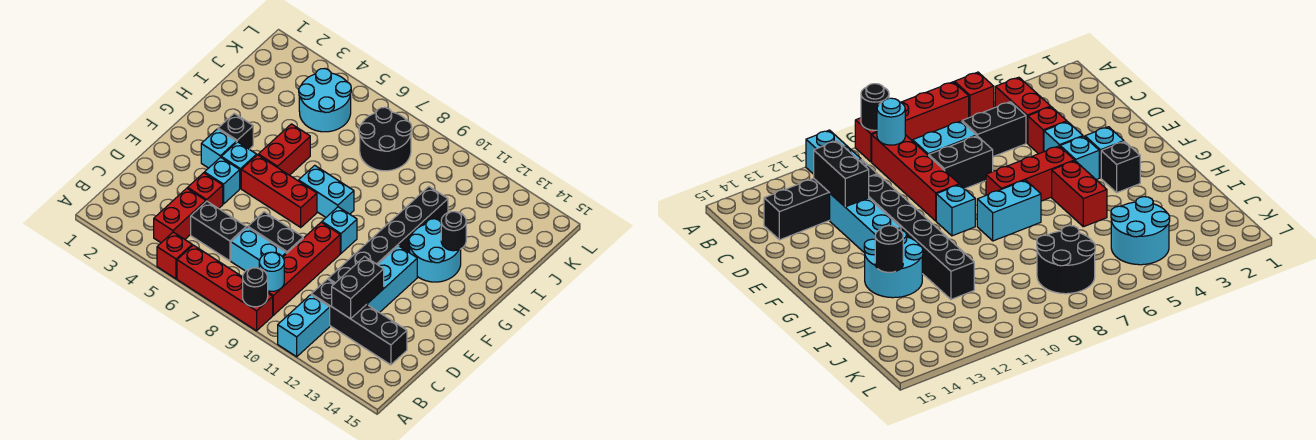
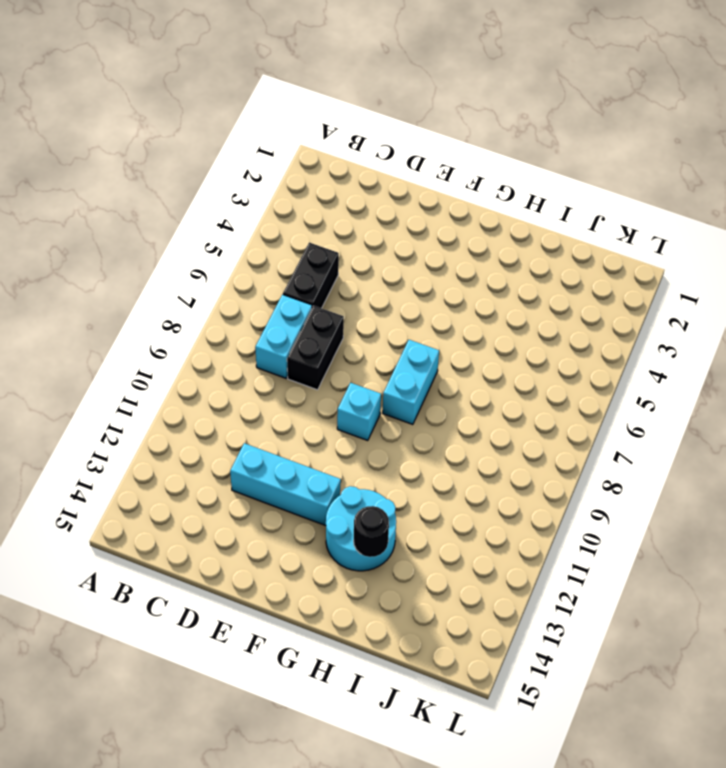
none -> red 1x1 brick [157,232,192,279]
none -> red 1x4 brick [177,245,273,331]
none -> cyan 1x2 brick [278,295,330,357]

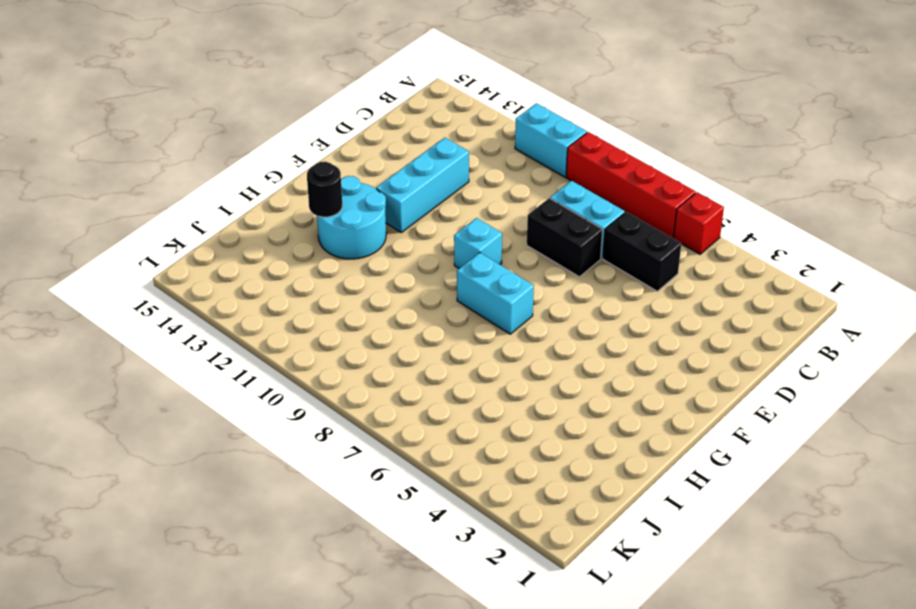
cyan 1x2 brick [515,103,587,177] -> cyan 1x2 brick turned to [278,295,330,357]
none -> red 1x2 brick [154,188,206,243]
none -> red 1x4 brick [268,222,340,315]
none -> black 1x4 brick [311,279,407,365]

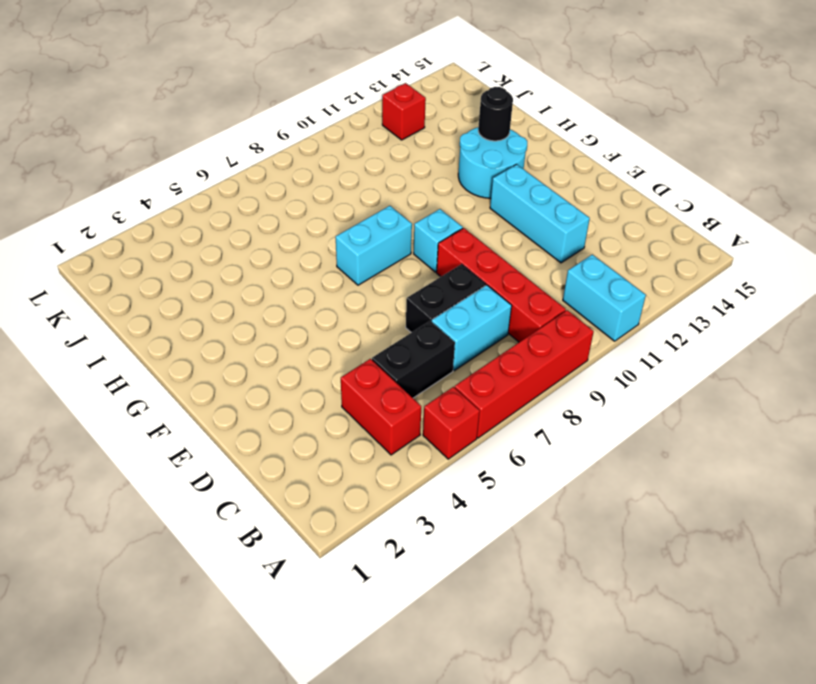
red 1x1 brick [382,83,426,140] -> red 1x1 brick moved to [188,173,223,209]
none -> black 1x4 brick [311,279,407,365]
none -> black 1x6 brick [328,187,448,284]
none -> cyan 1x1 brick [204,157,240,204]

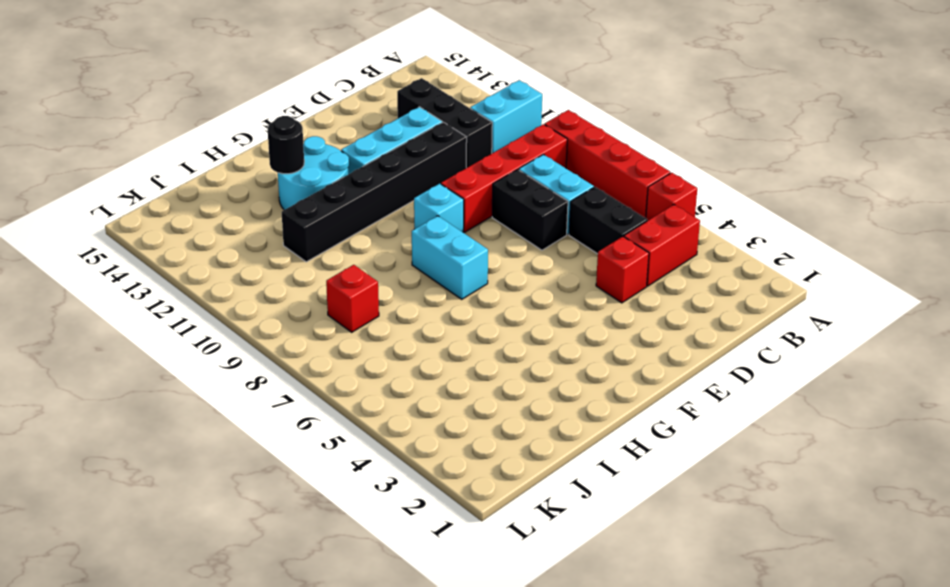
black 1x3 brick [397,78,492,168] -> black 1x4 brick [311,279,407,365]
red 1x1 brick [326,265,379,332] -> black 2x2 round brick [359,107,412,171]
none -> cyan 1x1 brick [204,157,240,204]
none -> cyan 1x1 brick [201,129,236,168]
none -> cyan 1x1 brick [221,142,257,189]

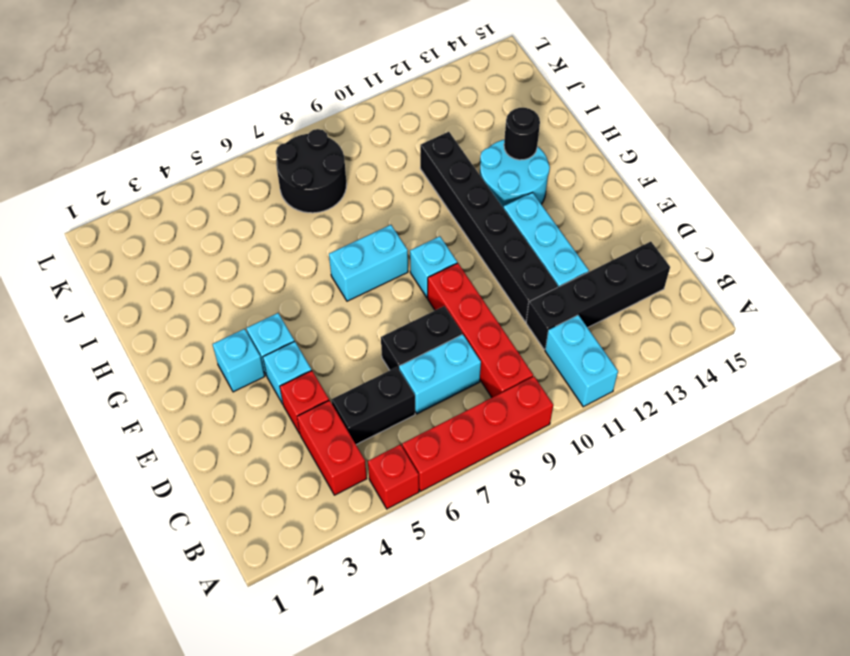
none -> red 1x3 brick [241,155,317,227]
none -> black 1x1 brick [218,113,253,149]
none -> red 1x2 brick [258,124,310,175]

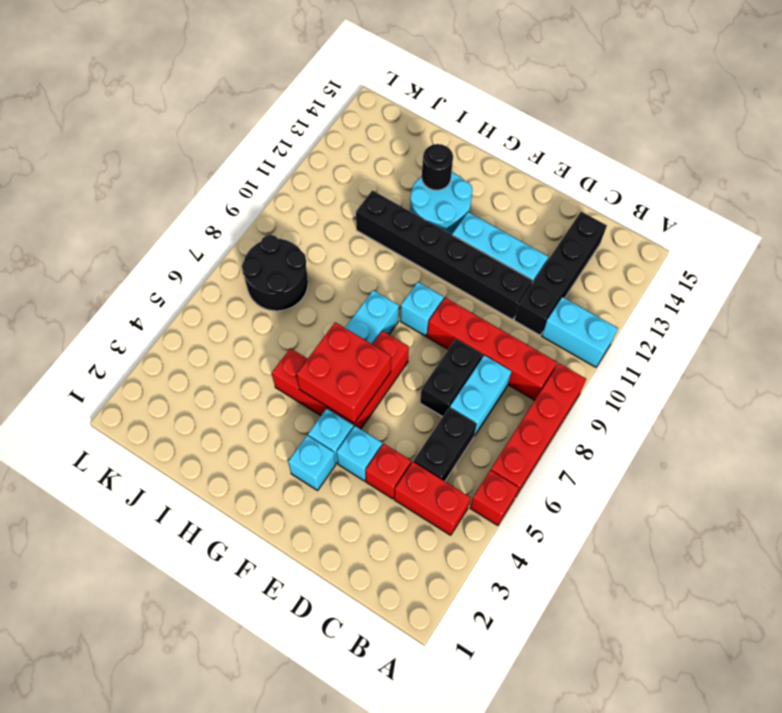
red 2x2 brick [297,322,391,423] -> none
none -> black 1x1 brick [218,113,253,149]
none -> cyan 2x2 round brick [299,69,351,132]
none -> black 1x1 round brick [243,268,268,307]

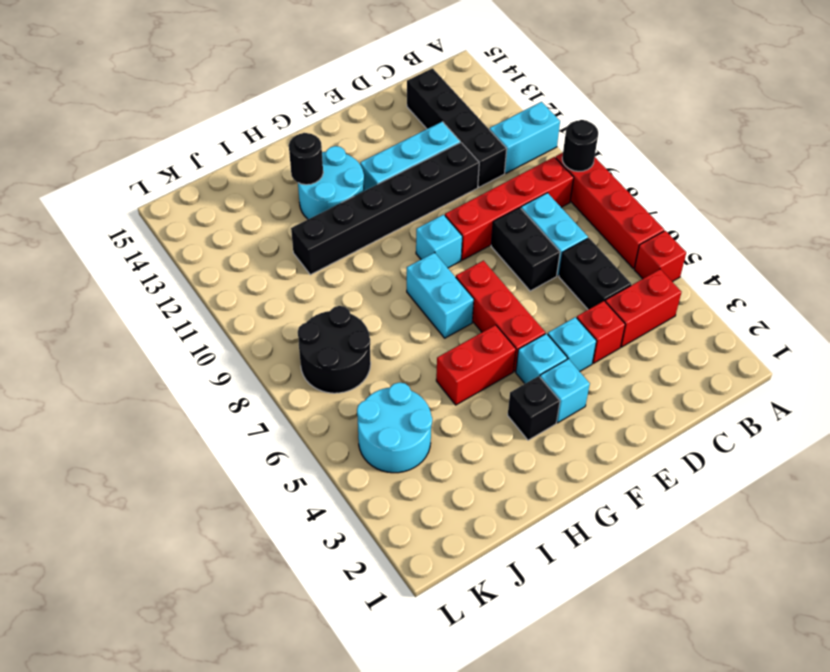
none -> cyan 1x1 round brick [259,252,284,291]
none -> black 1x2 brick [332,257,384,319]

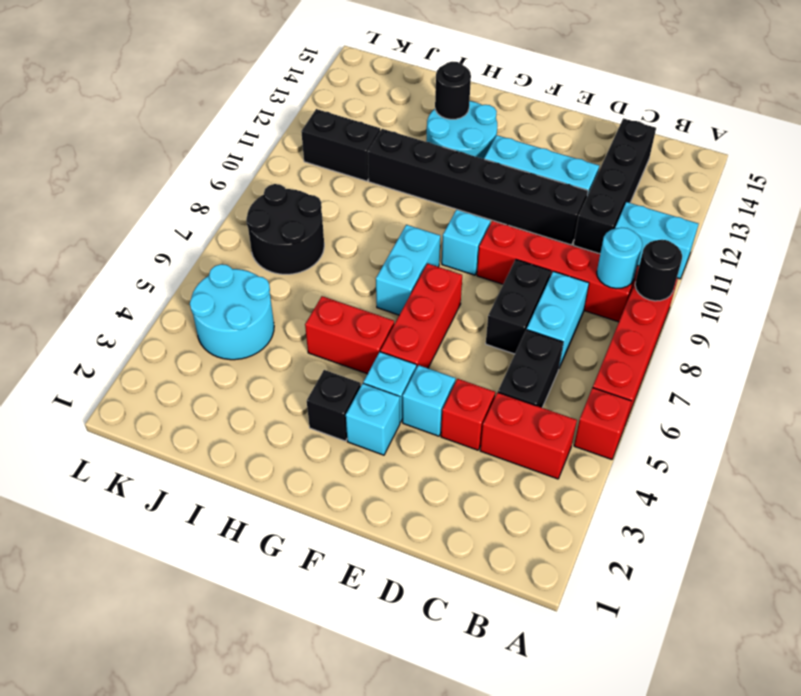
black 1x2 brick [301,109,380,181] -> black 1x2 brick moved to [332,257,384,319]

